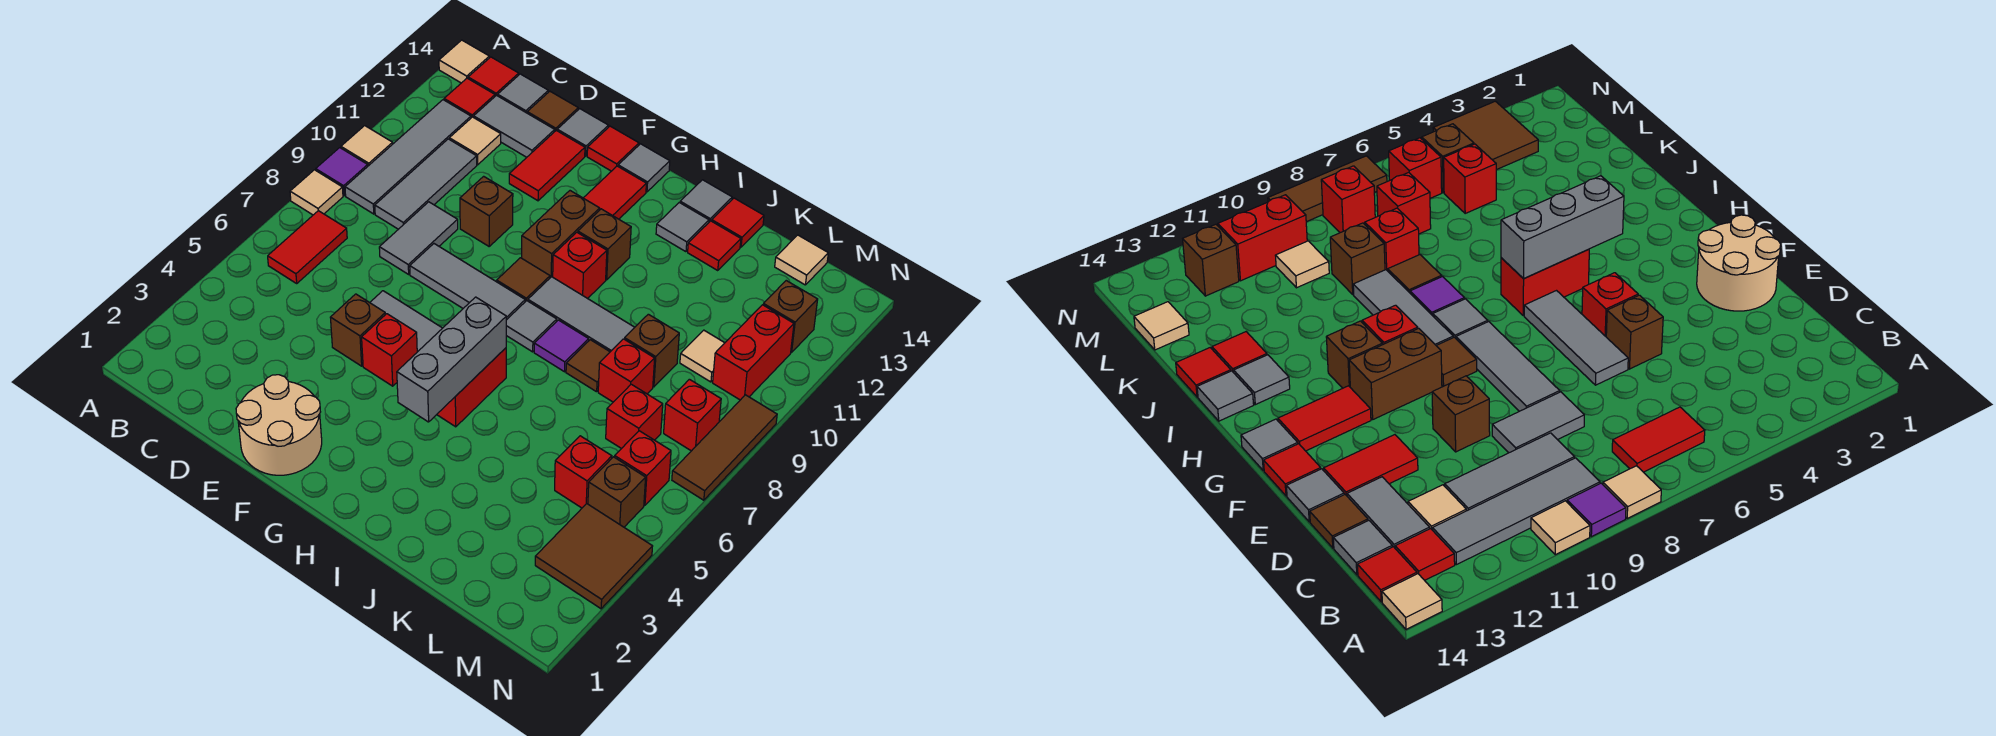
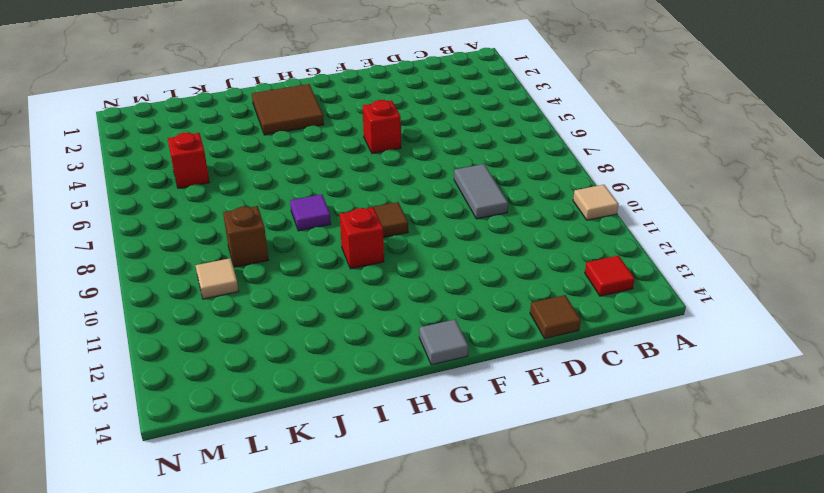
brown 2x2 tile [252,84,324,135] -> brown 2x2 tile moved to [535,504,653,609]
none -> tan 1x1 tile [290,170,343,215]
none -> purple 1x1 tile [316,148,368,196]
none -> tan 1x1 tile [439,40,489,83]
none -> red 1x2 tile [268,211,347,283]

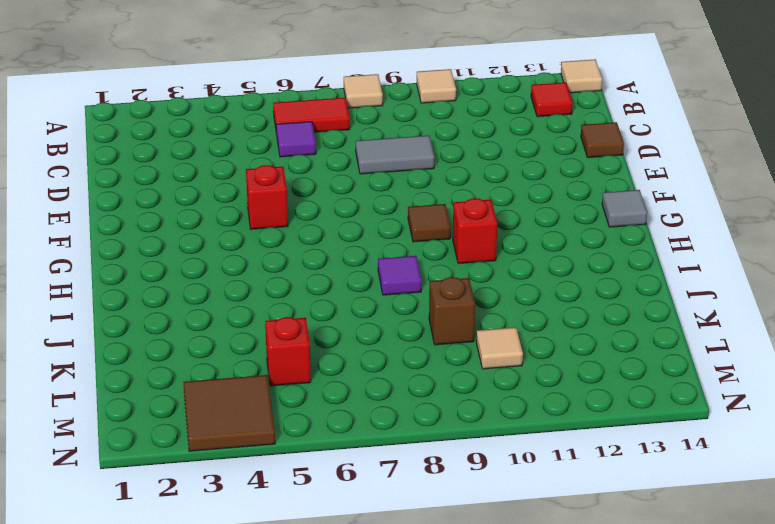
purple 1x1 tile [276,122,316,157] -> purple 1x1 tile moved to [316,148,368,196]
none -> grey 1x4 tile [345,100,471,214]
none -> red 1x1 tile [468,57,519,96]
none -> grey 1x3 tile [375,139,477,229]
none -> tan 1x1 tile [449,117,501,165]

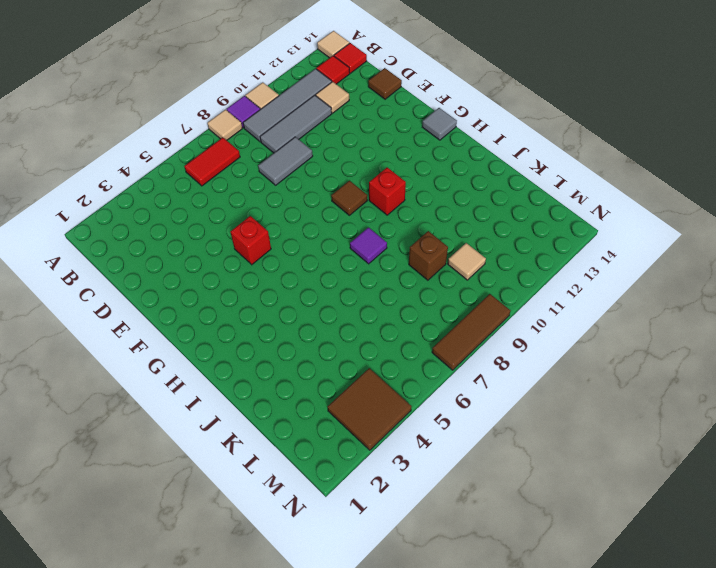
none -> grey 1x2 tile [474,95,555,157]
none -> grey 1x1 tile [498,74,548,113]
none -> tan 2x2 round brick [236,375,322,475]
none -> brown 1x1 brick [330,294,385,366]

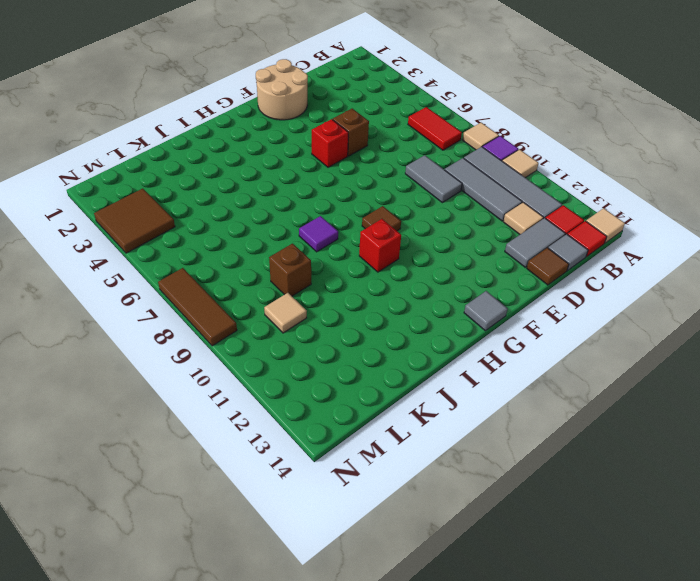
none -> grey 1x3 tile [370,291,442,352]
none -> grey 1x3 tile [410,244,525,320]
none -> brown 1x1 brick [460,176,513,246]
none -> red 1x2 tile [509,130,585,201]

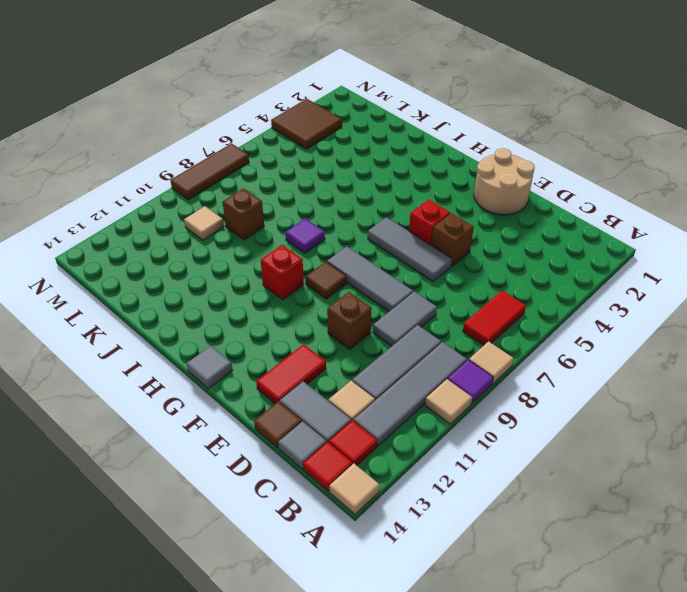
none -> grey 1x1 tile [557,109,608,156]
none -> red 1x1 tile [587,126,639,171]
none -> brown 1x2 brick [522,191,600,278]
none -> red 1x2 tile [584,166,646,219]

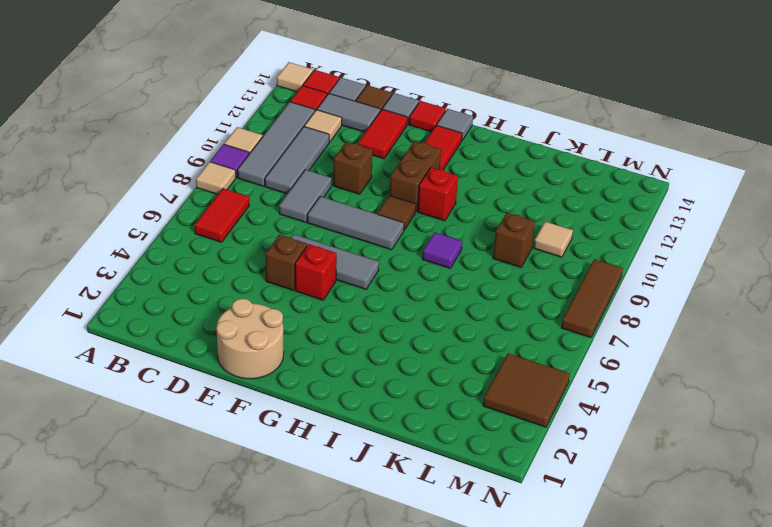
none -> red 1x2 brick [437,348,506,427]
none -> grey 1x1 tile [506,301,557,352]
none -> grey 1x3 tile [528,277,635,352]
none -> brown 1x1 brick [578,209,631,280]

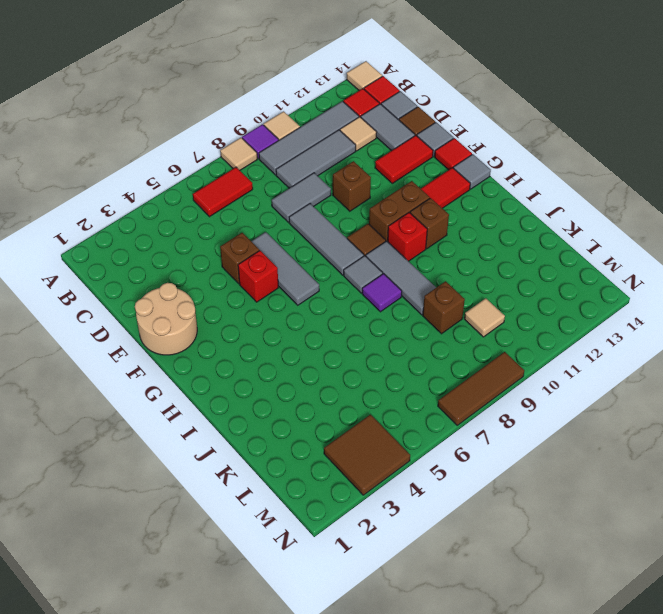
none -> red 1x2 brick [437,348,506,427]
none -> grey 1x1 tile [656,203,709,252]
none -> grey 1x1 tile [680,180,732,222]
none -> brown 1x1 tile [566,340,610,392]

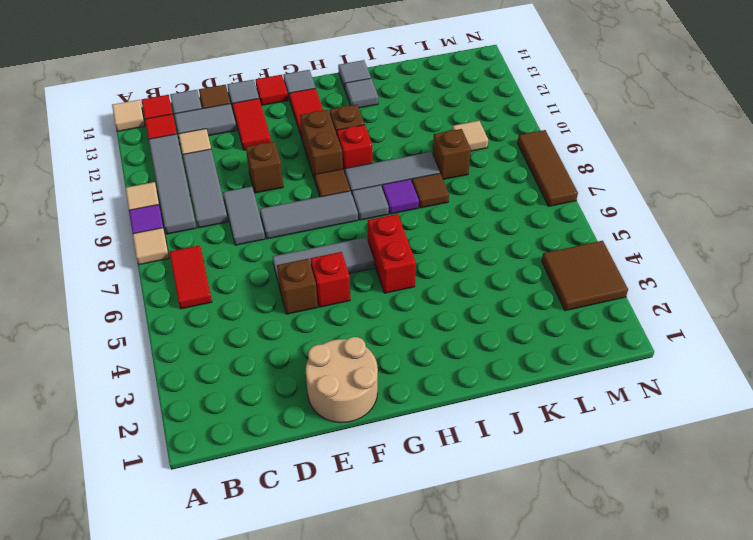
none -> red 1x1 tile [688,221,741,271]
none -> red 1x1 tile [712,198,764,247]
none -> red 1x1 brick [598,339,655,402]
none -> red 1x1 brick [555,436,612,508]

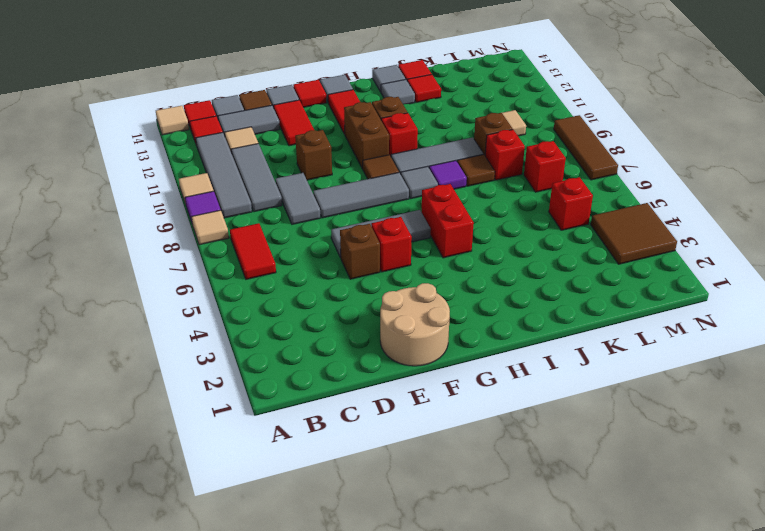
none -> tan 1x1 tile [775,235,828,285]
none -> brown 1x1 brick [588,457,646,527]
none -> red 1x1 brick [615,431,671,505]
none -> red 1x1 brick [664,379,721,451]

